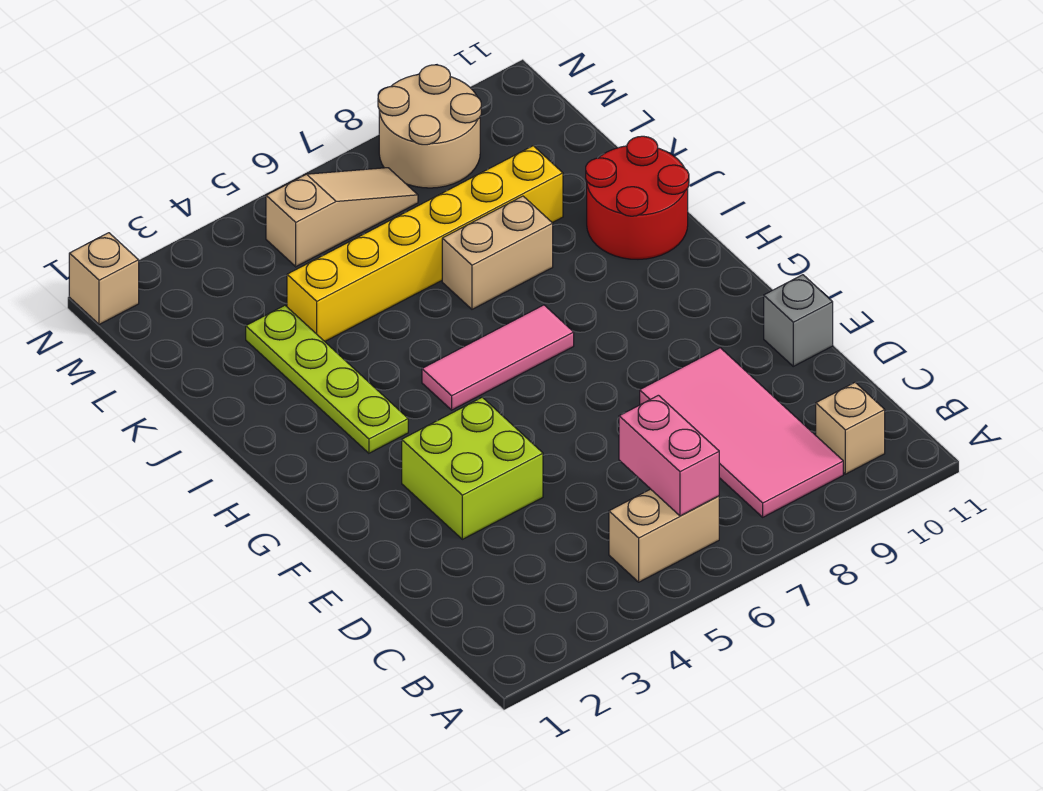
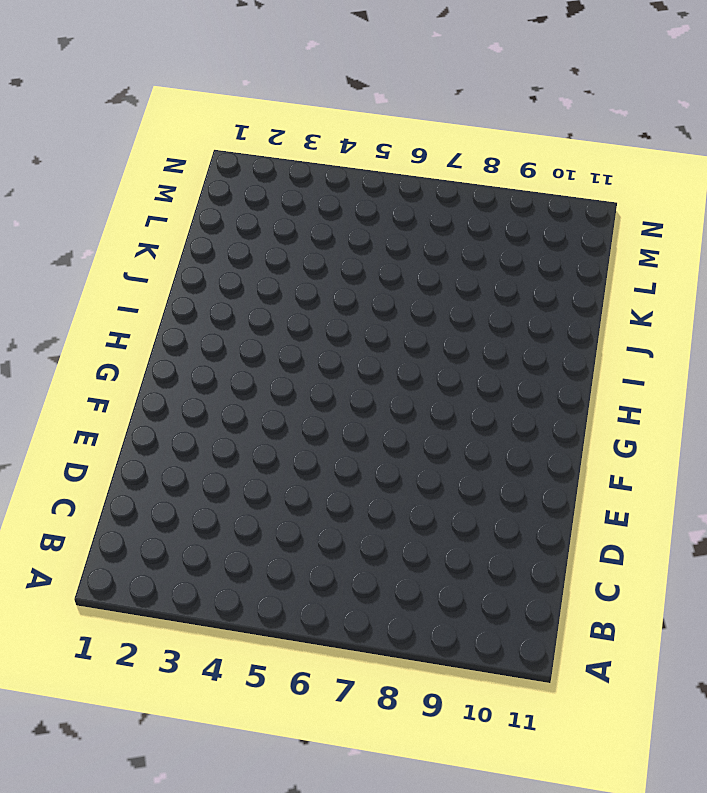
none -> tan 1x2 brick [609,489,719,582]
none -> pink 2x4 tile [640,348,843,517]
none -> tan 1x1 brick [816,383,885,474]

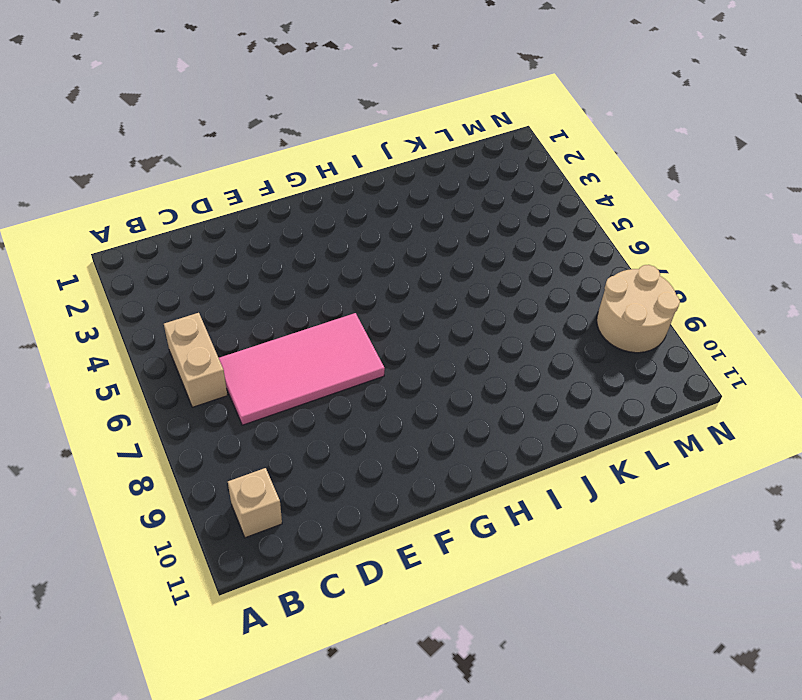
pink 2x4 tile [219,313,385,425] -> pink 2x4 tile moved to [640,348,843,517]
none -> lime 2x2 brick [402,397,543,539]
none -> grey 1x1 brick [764,275,833,366]
none -> lime 1x4 plate [246,305,408,453]

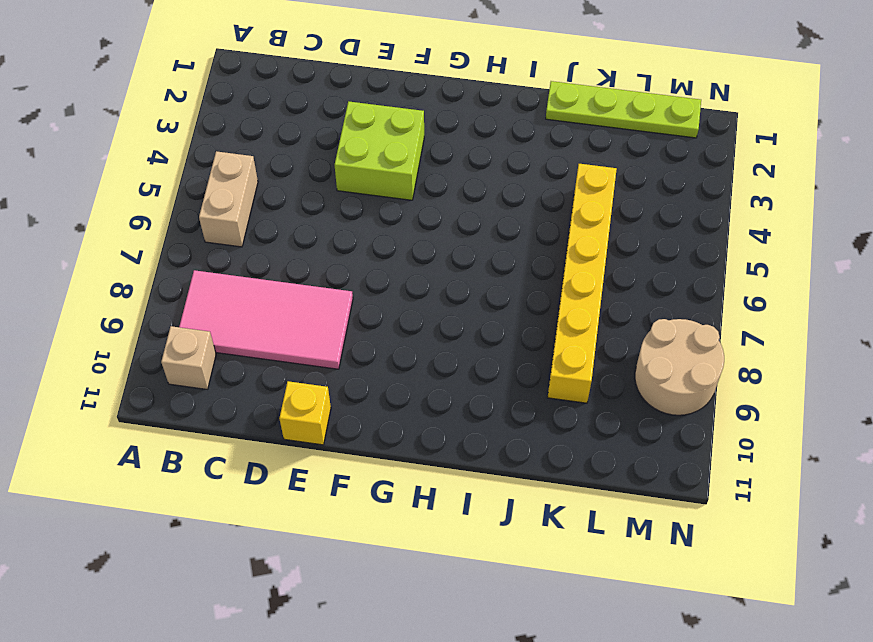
yellow 1x1 brick [279,381,331,445] -> grey 1x1 brick [764,275,833,366]
lime 1x4 plate [546,81,701,138] -> lime 1x4 plate moved to [246,305,408,453]
none -> pink 1x3 tile [422,305,574,410]
none -> red 2x2 round brick [586,136,689,259]
none -> tan 1x2 brick [442,196,553,309]

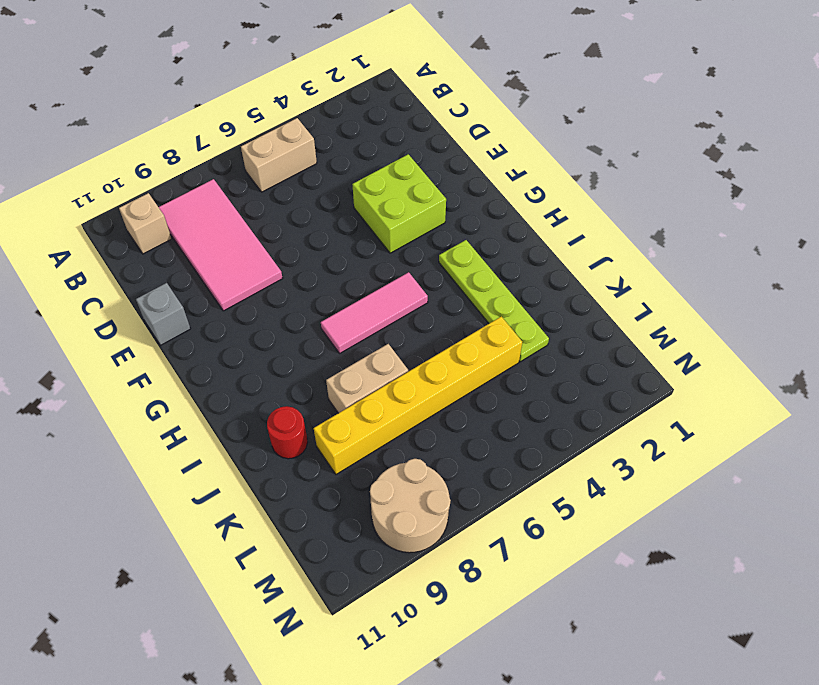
red 1x1 round brick [267,406,308,459] -> red 2x2 round brick [586,136,689,259]
none -> tan 1x3 slope [266,168,418,267]
none -> tan 1x1 brick [69,233,139,325]
none -> pink 1x2 brick [619,395,719,516]

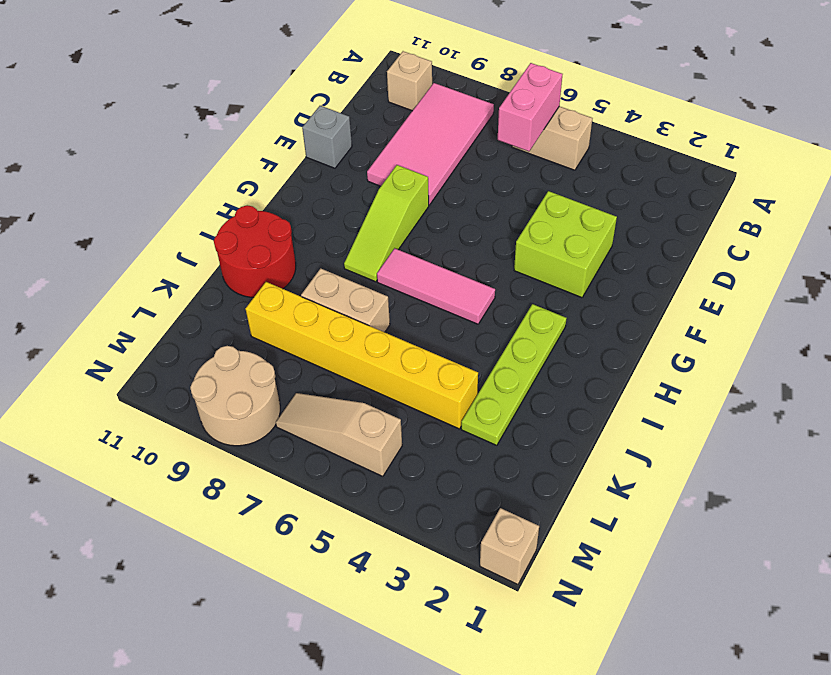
lime 1x3 slope [344,165,429,282] -> none

